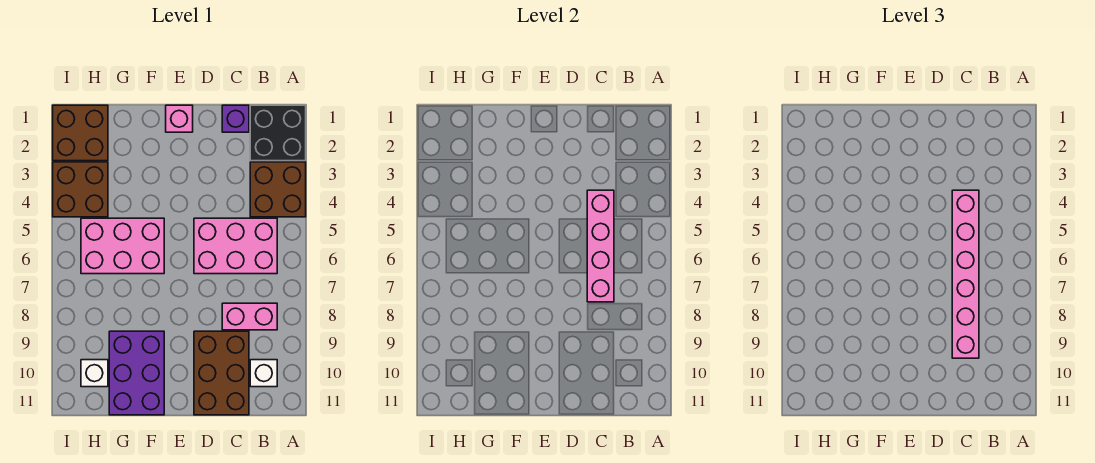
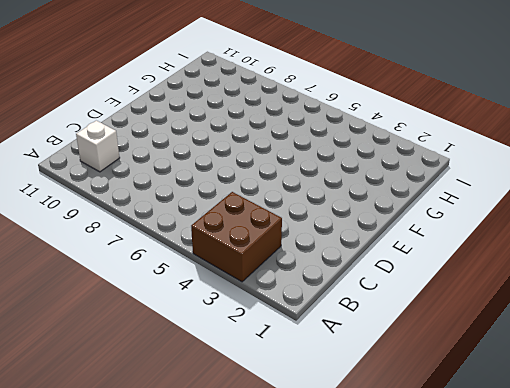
none -> black 2x2 brick [250,105,306,161]
none -> pink 2x3 brick [194,218,277,274]
none -> pink 1x2 brick [222,303,277,330]

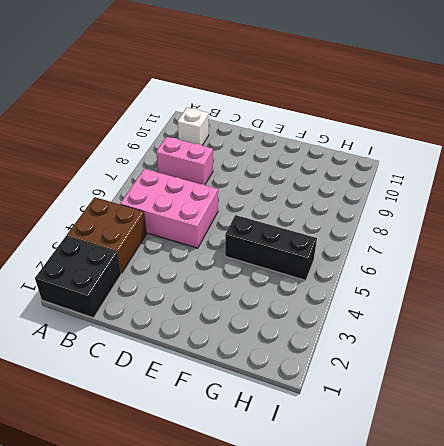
black 1x3 brick [225,215,317,280] -> pink 2x3 brick [81,218,164,274]
none -> purple 1x1 brick [222,105,249,132]
none -> brown 2x3 brick [194,331,249,415]
none -> pink 1x1 brick [166,105,193,132]

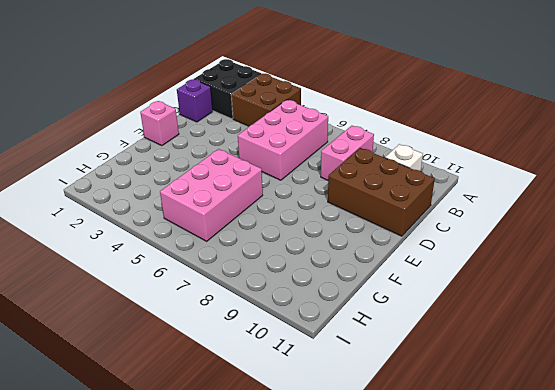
none -> purple 2x3 brick [109,331,164,415]
none -> brown 2x2 brick [53,105,108,161]
none -> brown 2x2 brick [53,162,108,217]

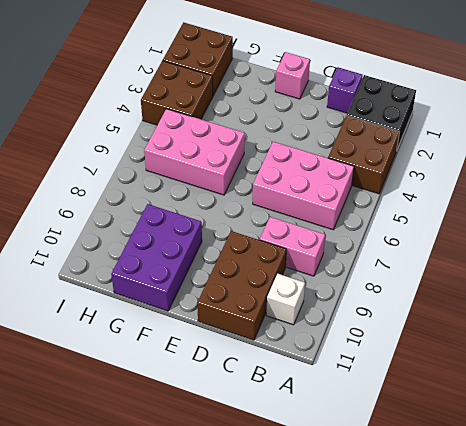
none -> white 1x1 brick [81,360,108,387]
none -> pink 1x4 brick [587,190,614,302]
none -> pink 1x6 brick [952,190,979,358]

